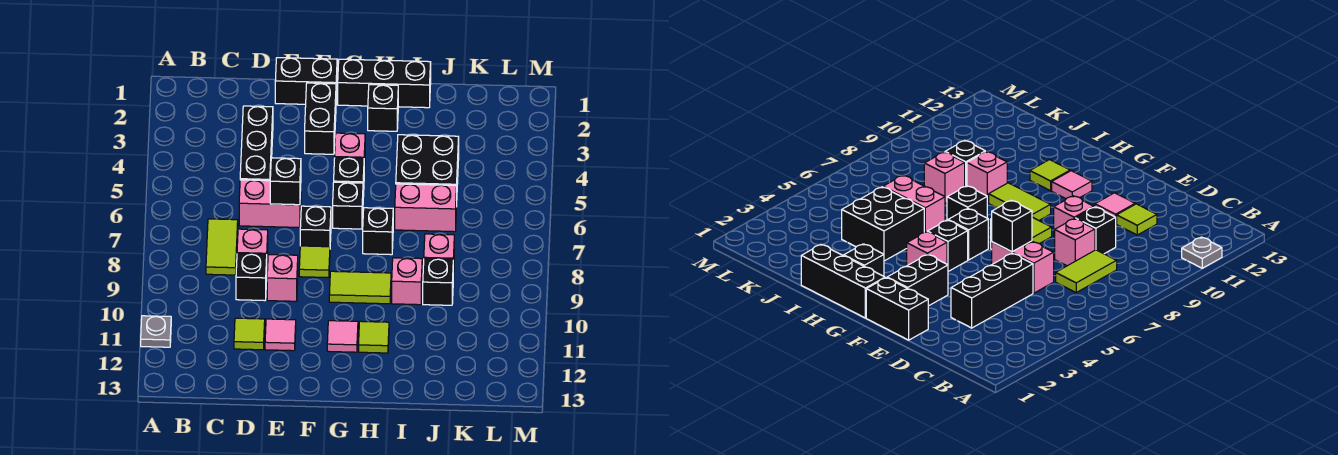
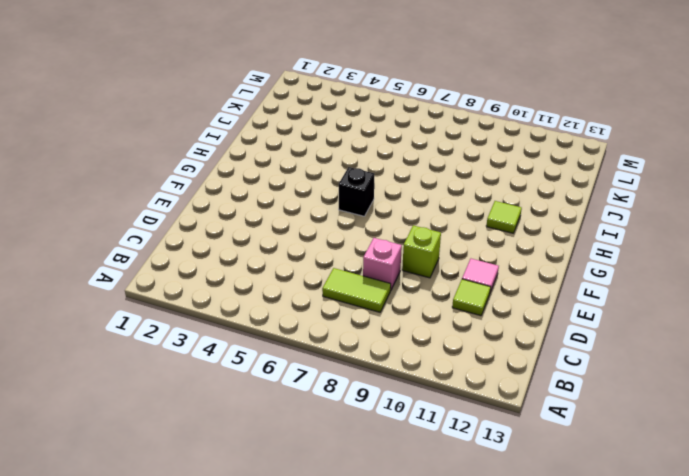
lime 1x1 brick [402,225,441,278] -> pink 1x1 brick [267,255,298,301]
none -> grey 1x1 plate [141,316,171,347]
none -> black 1x3 brick [240,106,273,181]
none -> pink 1x2 brick [239,180,301,227]

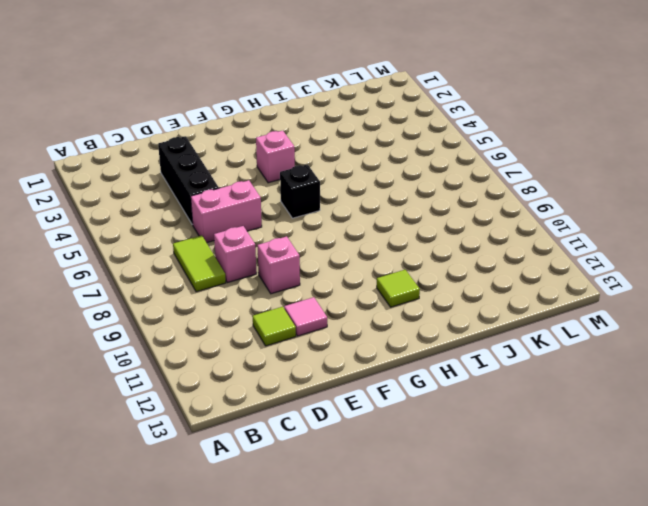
none -> grey 1x1 plate [141,316,171,347]
none -> black 1x1 brick [236,254,267,301]
none -> black 1x2 brick [275,58,337,104]

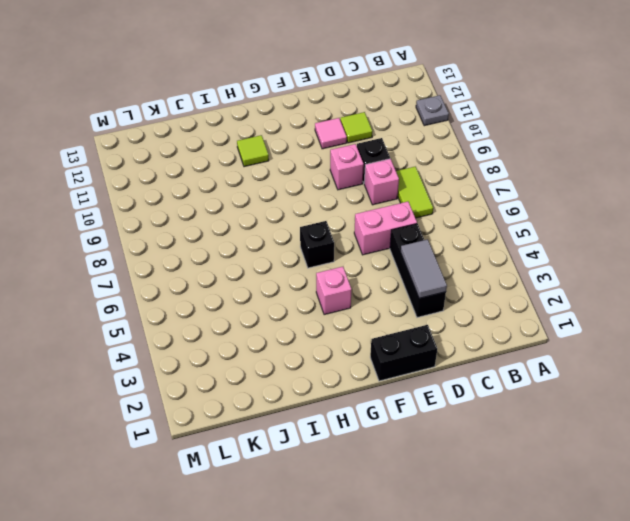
grey 1x2 tile [401,239,447,298] -> none
none -> black 1x2 brick [305,83,336,154]
none -> black 1x1 brick [300,206,331,247]
none -> lime 1x1 tile [299,246,330,278]

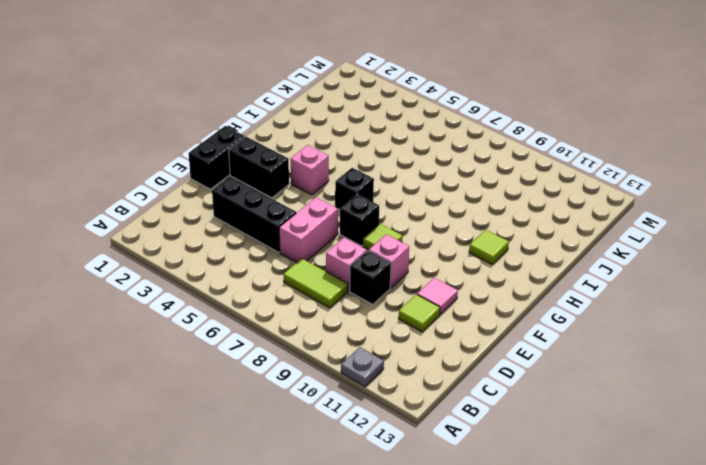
none -> black 1x3 brick [338,59,431,108]
none -> black 1x1 brick [334,158,364,197]
none -> lime 1x2 tile [329,271,391,304]

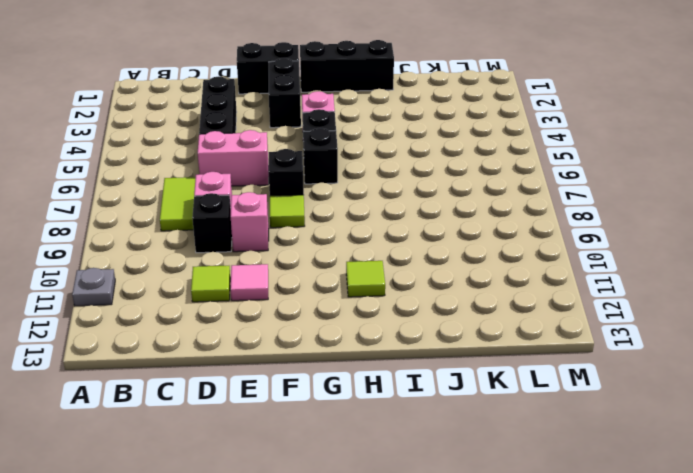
none -> lime 1x2 tile [329,271,391,304]
none -> pink 1x1 tile [327,321,358,352]
none -> black 1x1 brick [368,85,398,131]

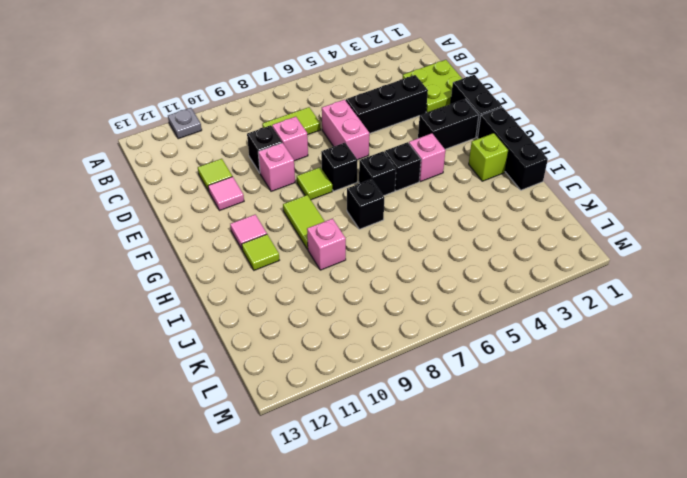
lime 2x2 plate [403,60,462,113] -> none
lime 1x1 brick [469,133,508,181] -> black 1x1 brick [368,85,398,131]
none -> black 2x2 brick [396,135,459,207]
none -> pink 1x2 brick [395,184,456,232]
none -> pink 1x1 brick [424,234,454,279]

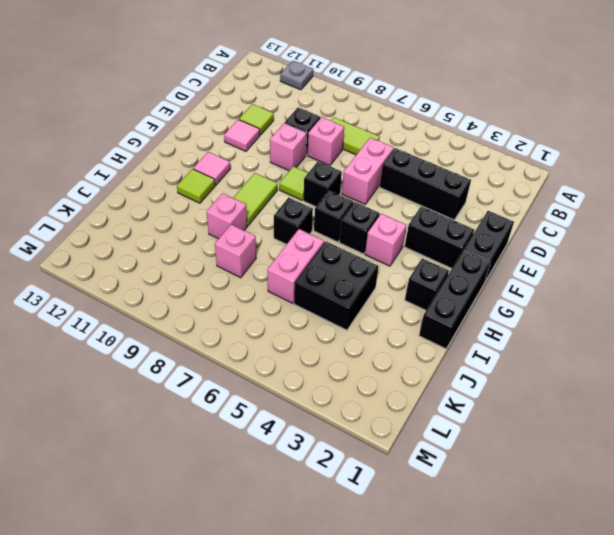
none -> black 1x1 brick [423,259,453,305]
none -> black 1x1 brick [270,158,301,205]

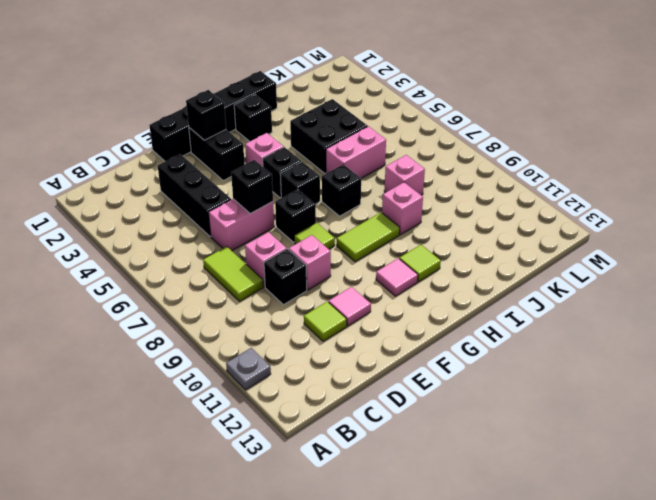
black 1x1 brick [186,90,226,140] -> black 1x1 brick moved to [423,259,453,305]

